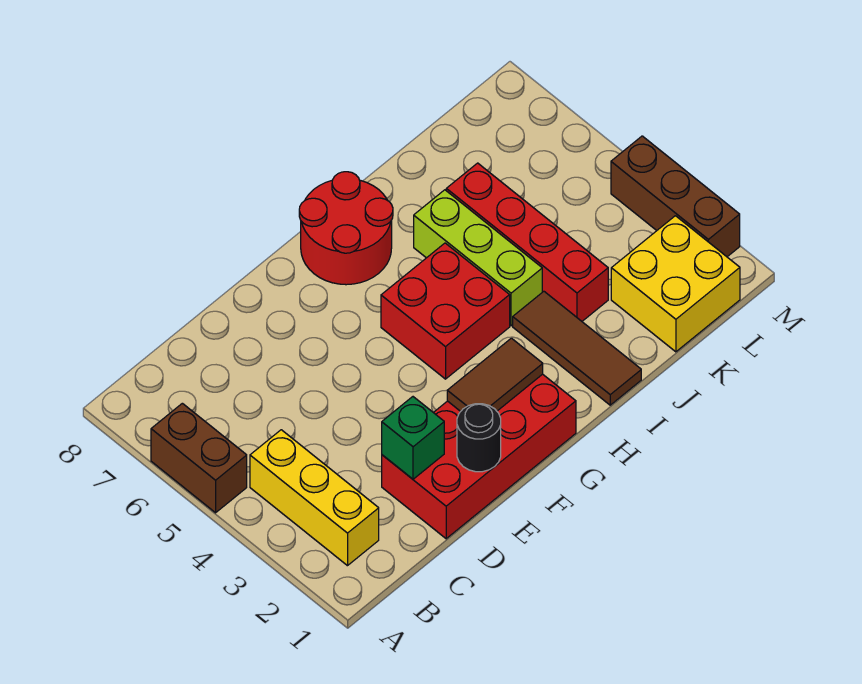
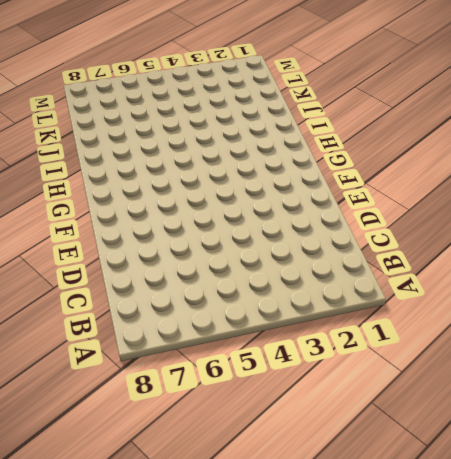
none -> brown 1x2 brick [151,403,247,513]
none -> yellow 1x3 brick [250,430,379,566]
none -> red 2x4 brick [382,374,576,539]

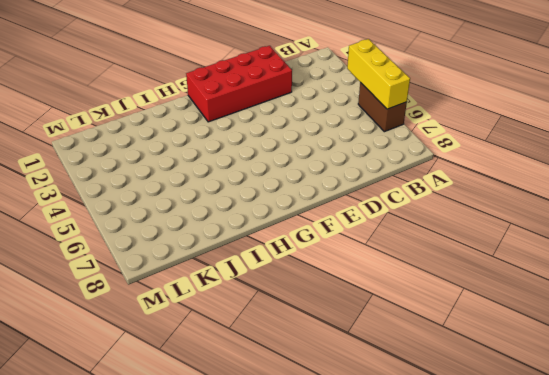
yellow 1x3 brick [347,39,410,109] -> yellow 1x3 brick moved to [250,430,379,566]
none -> red 2x2 brick [381,243,510,379]
none -> red 2x2 round brick [299,172,393,285]
none -> brown 1x3 tile [513,291,641,405]

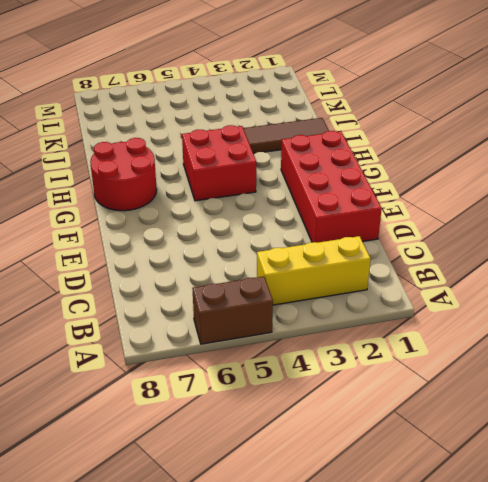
none -> lime 1x3 brick [414,190,542,326]
none -> red 1x4 brick [446,163,608,321]
none -> yellow 2x2 brick [611,216,740,352]

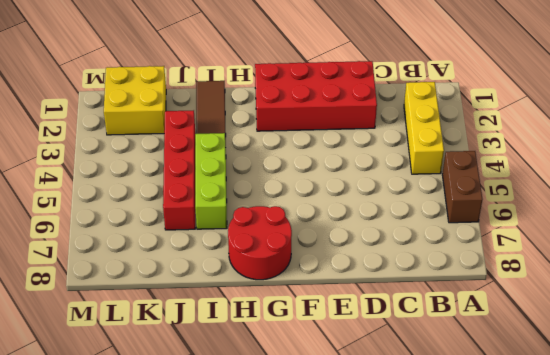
none -> red 2x2 brick [381,243,510,379]
none -> brown 1x3 brick [611,136,740,257]
none -> green 1x1 brick [382,397,444,479]

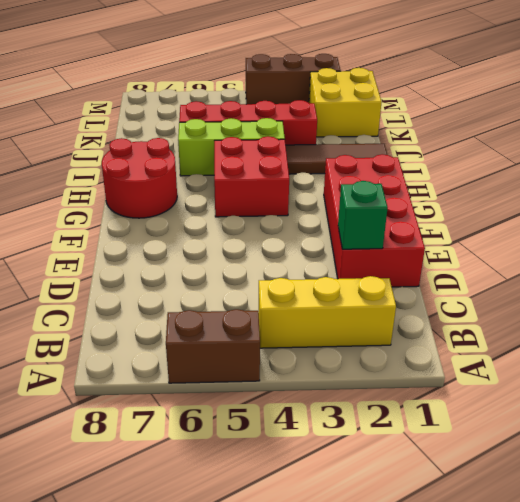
none -> black 1x1 round brick [457,404,501,472]
none -> brown 1x2 tile [447,338,543,411]

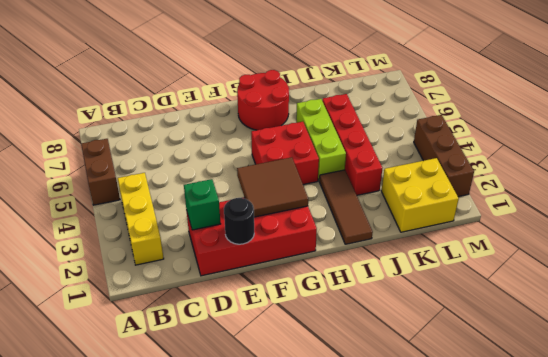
brown 2x2 tile [237,157,308,217] -> brown 1x2 tile [447,338,543,411]

